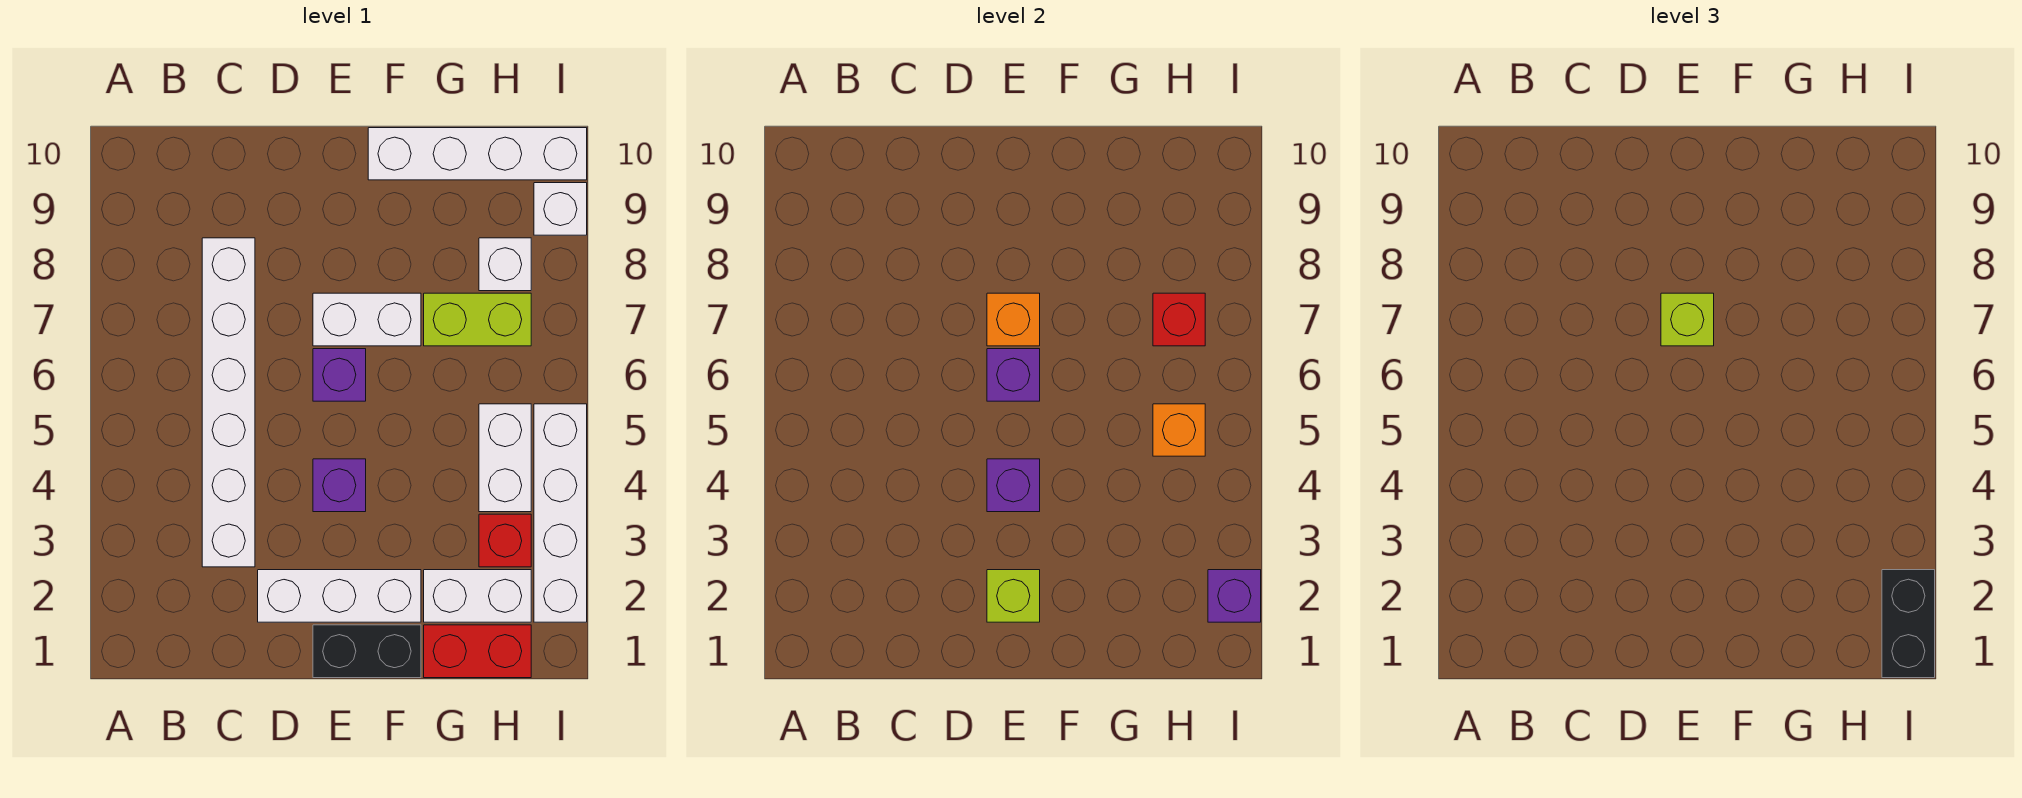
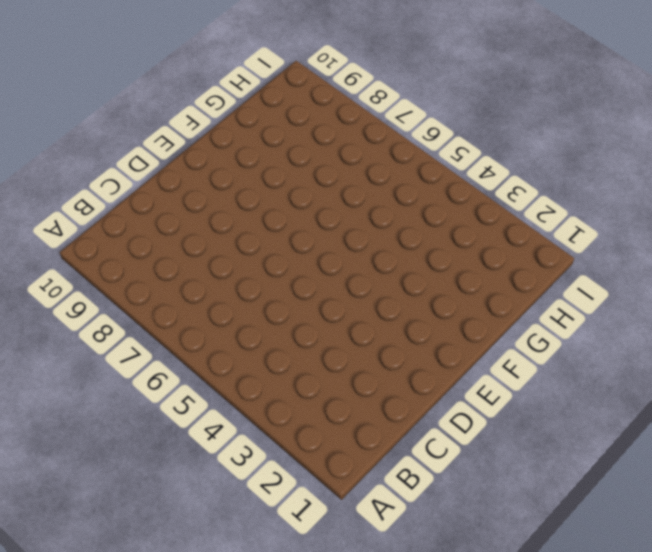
none -> white 1x6 brick [202,238,255,567]
none -> white 1x3 brick [258,570,421,622]
none -> black 1x2 brick [313,625,421,678]

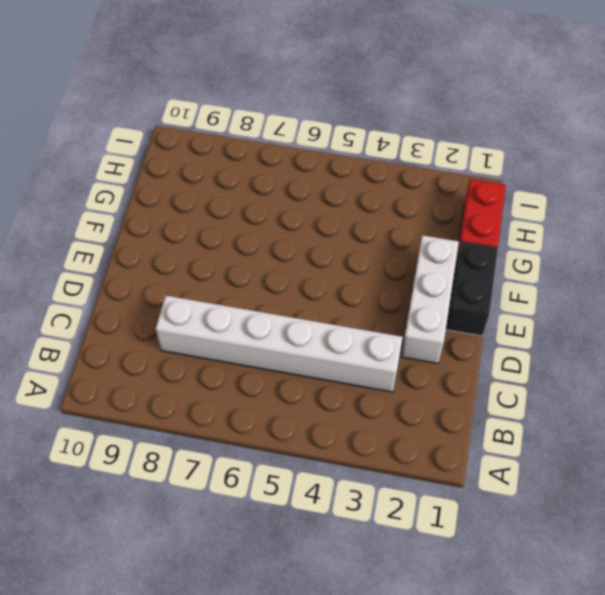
none -> purple 1x1 brick [313,459,366,512]
none -> purple 1x1 brick [313,349,366,401]
none -> white 1x2 brick [313,293,421,346]

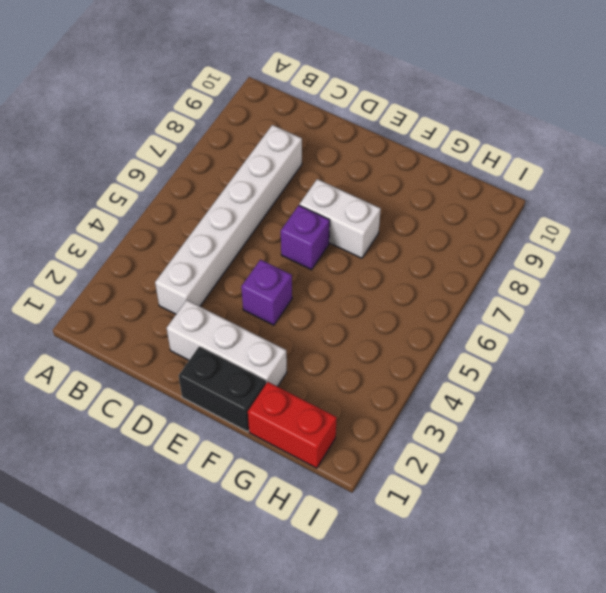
none -> white 1x4 brick [368,128,587,180]
none -> white 1x2 brick [424,570,531,622]
none -> lime 1x2 brick [424,293,531,346]

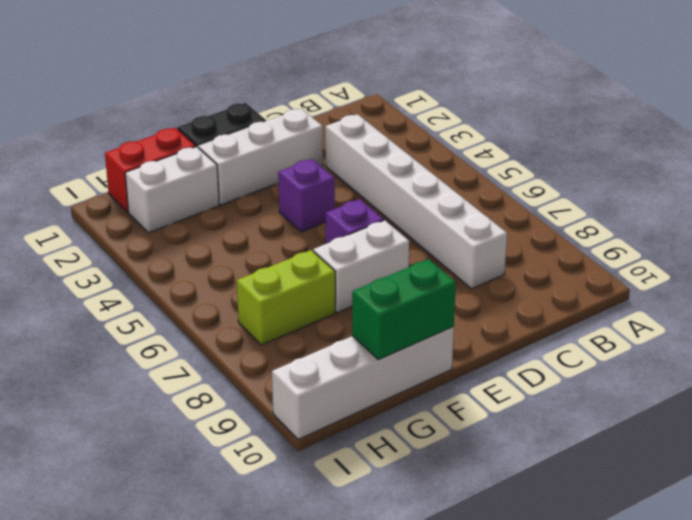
green 1x2 brick [352,259,456,360] -> none
none -> red 1x1 brick [479,514,531,567]
none -> white 1x2 brick [479,404,531,512]
none -> white 1x1 brick [479,238,531,291]

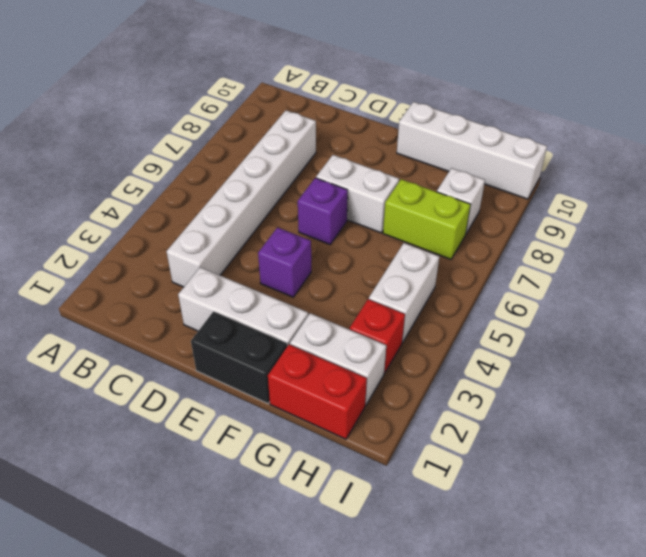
none -> white 1x4 brick [534,404,587,622]
none -> white 1x1 brick [534,183,587,235]
none -> lime 1x1 brick [987,570,1040,622]

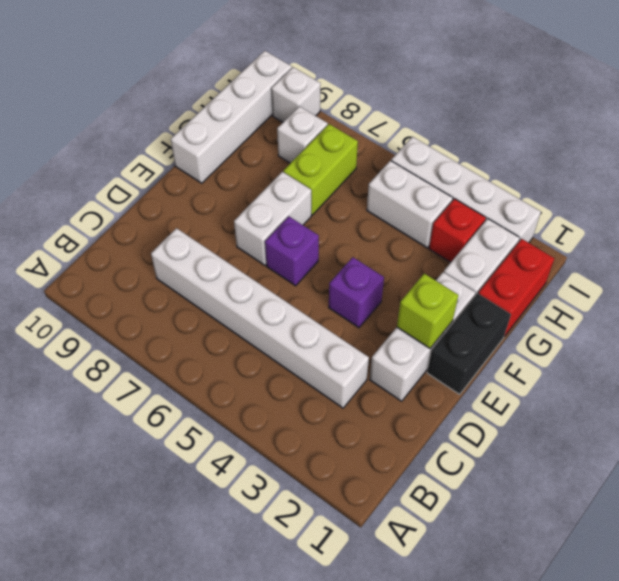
none -> purple 1x1 brick [987,459,1040,512]
none -> purple 1x1 brick [987,349,1040,401]
none -> orange 1x1 brick [987,293,1040,346]

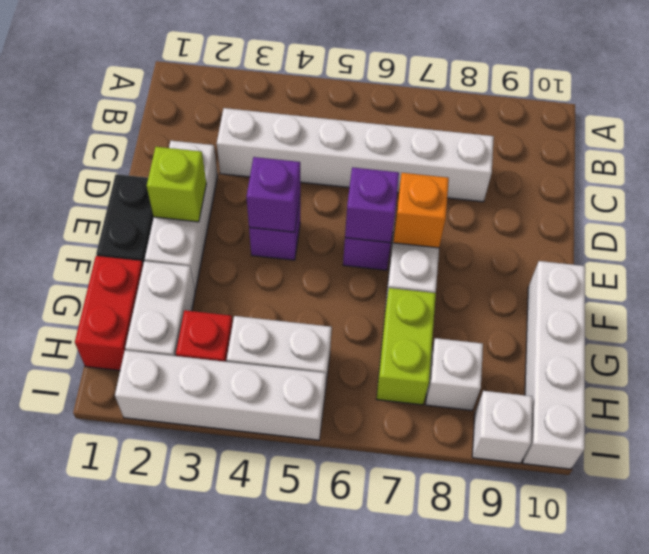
none -> orange 1x1 brick [1153,404,1205,456]
none -> red 1x1 brick [1153,293,1205,346]
none -> purple 1x1 brick [1208,570,1261,622]

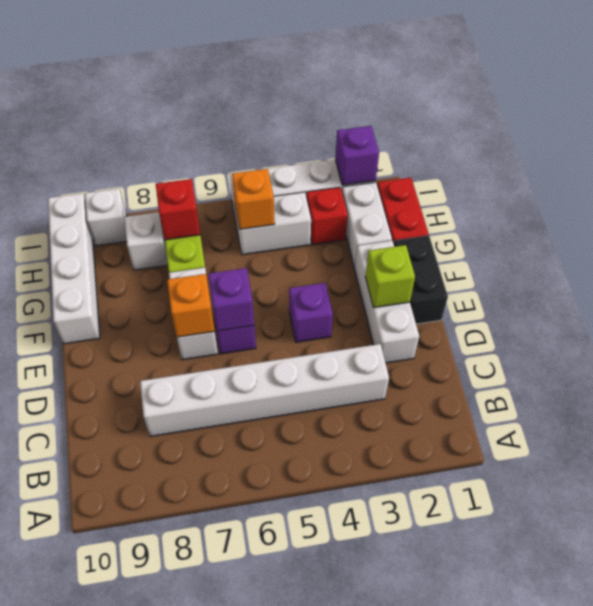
none -> purple 1x1 brick [987,459,1040,512]
none -> lime 1x1 brick [1661,293,1714,346]
none -> black 1x2 brick [1882,570,1935,678]

